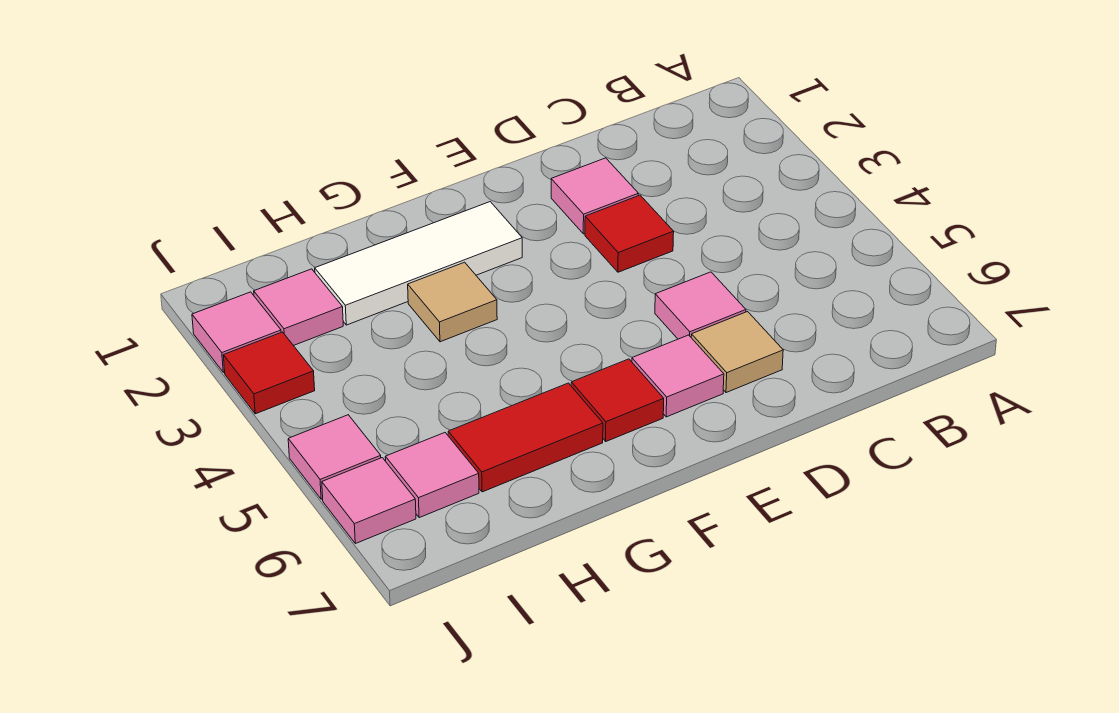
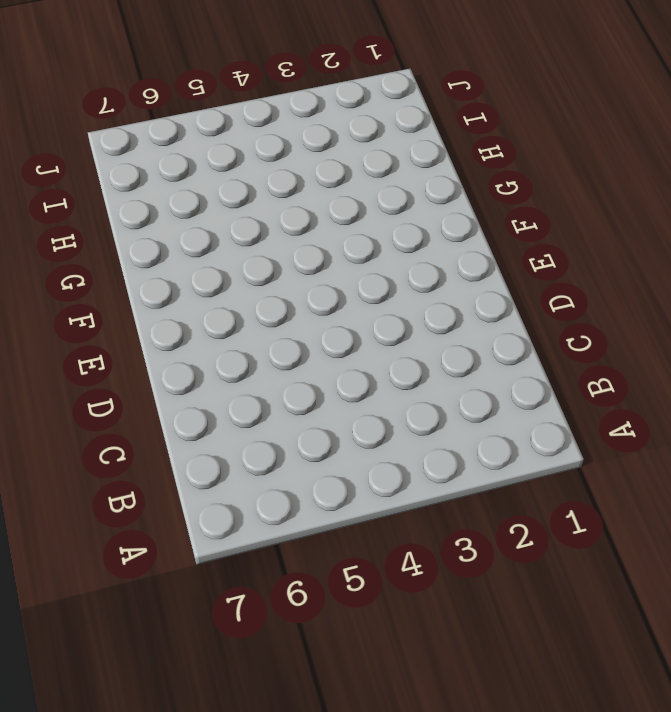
none -> pink 1x1 tile [551,158,639,234]
none -> red 1x1 tile [585,195,674,272]
none -> pink 1x1 tile [655,272,746,339]

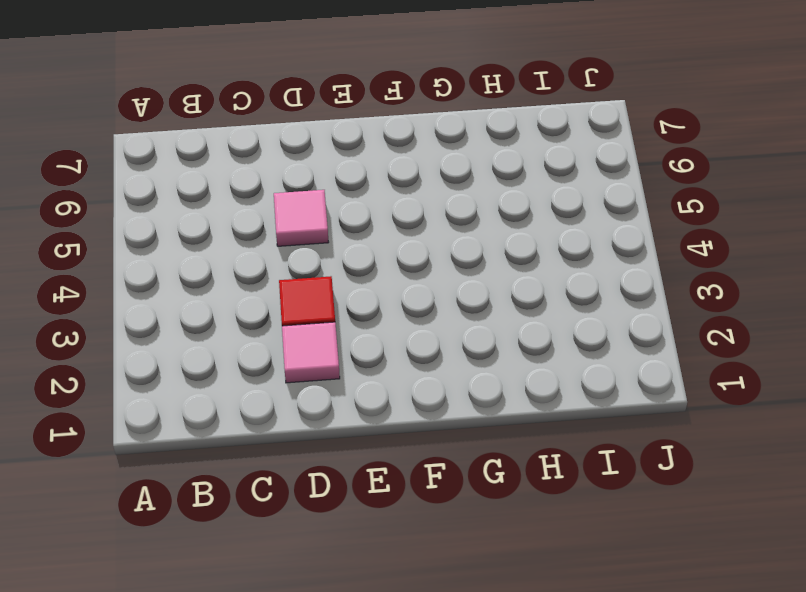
none -> tan 1x1 tile [691,312,783,393]
none -> pink 1x1 tile [632,335,724,417]
none -> white 1x3 tile [315,202,522,325]

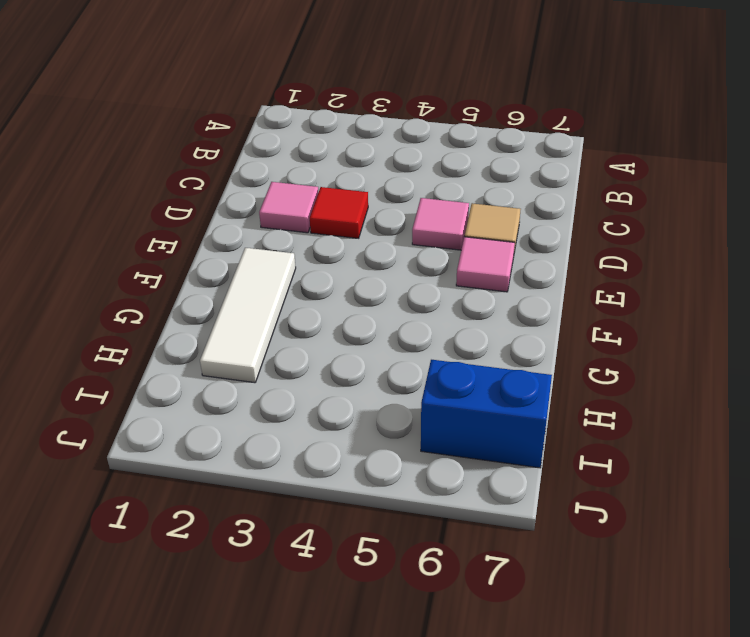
blue 1x2 brick [421,360,552,468] -> pink 1x1 tile [385,433,479,518]
none -> red 1x1 tile [571,359,664,441]
none -> tan 1x1 tile [408,262,497,342]
none -> red 1x2 tile [448,383,603,492]

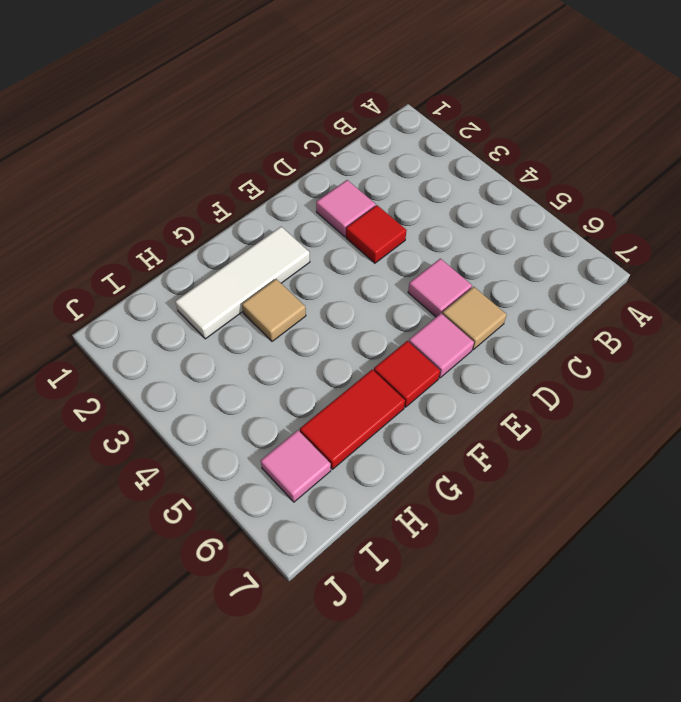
none -> pink 1x1 tile [254,269,343,346]
none -> pink 1x1 tile [192,292,281,372]
none -> red 1x1 tile [223,332,315,414]

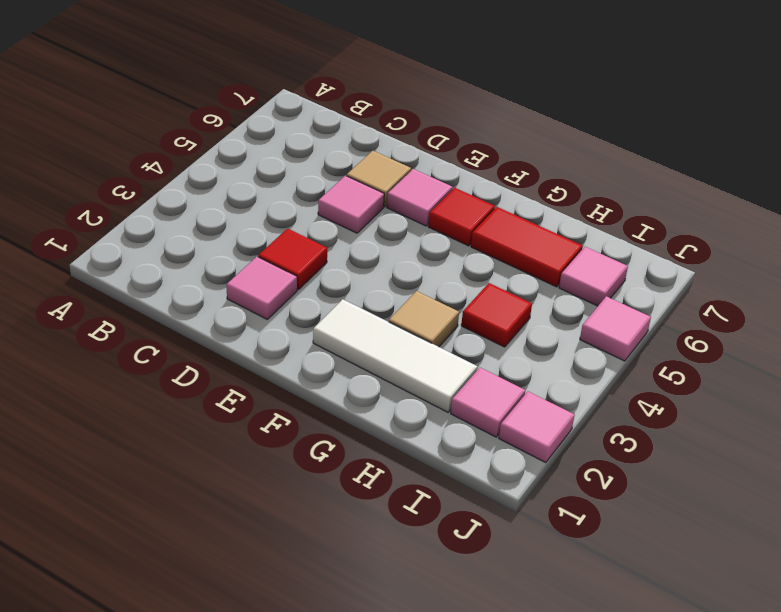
red 1x1 tile [461,283,532,347] -> red 1x1 tile moved to [223,332,315,414]
none -> pink 1x1 tile [322,458,416,544]

